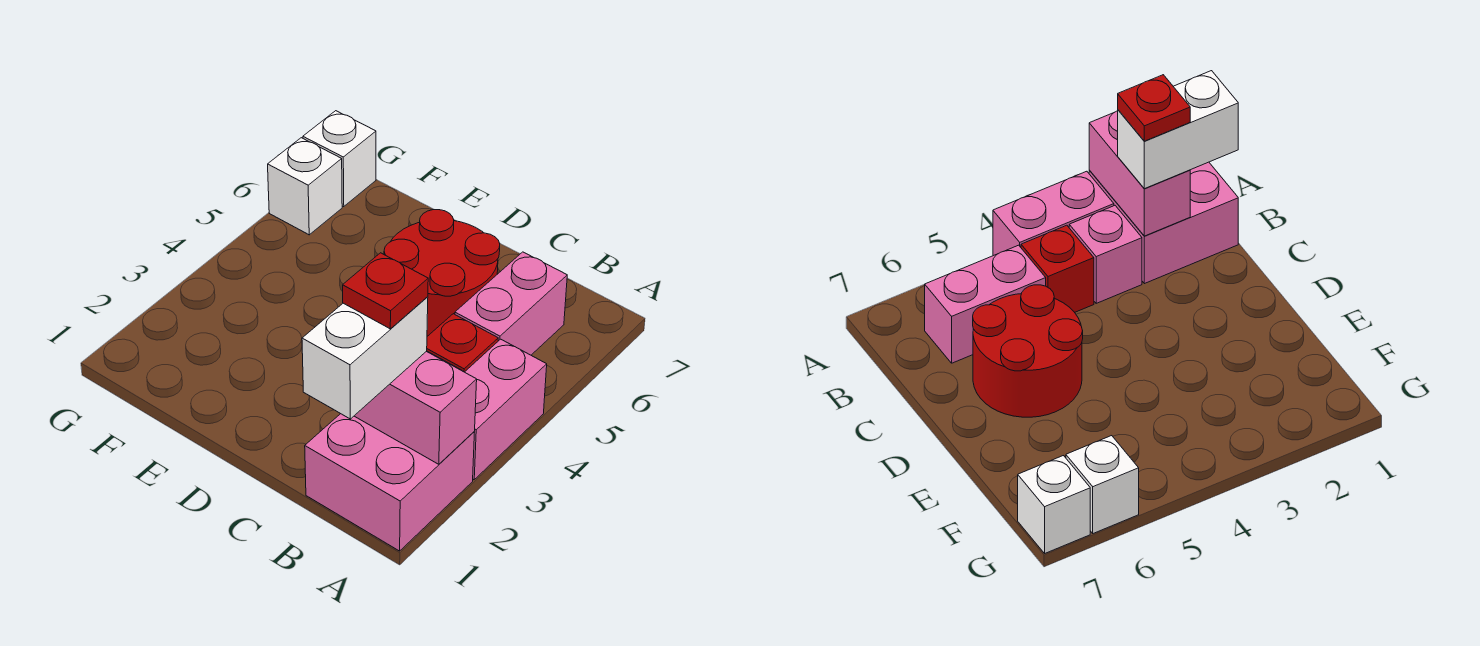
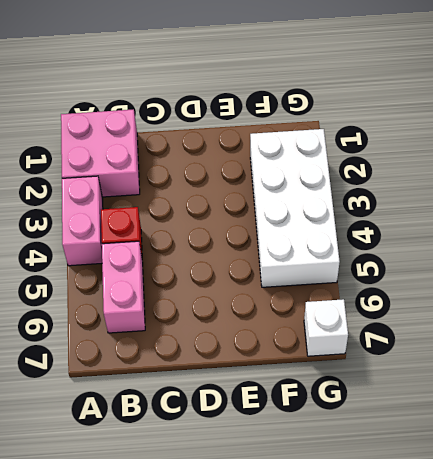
white 2x4 brick [250,129,340,287] -> none
none -> pink 1x1 brick [1069,206,1142,303]
none -> red 2x2 round brick [384,210,500,336]

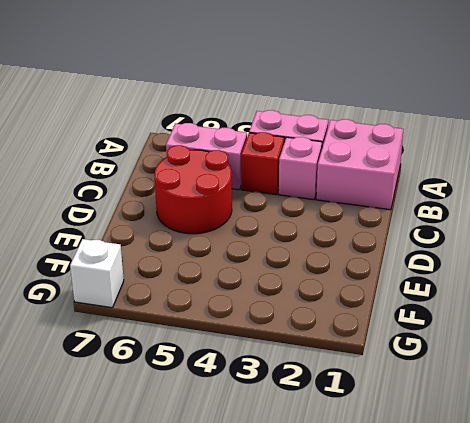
none -> white 1x1 brick [268,138,342,235]
none -> pink 1x2 brick [355,351,477,464]

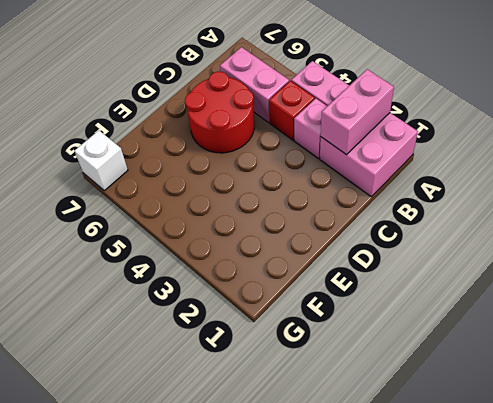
none -> white 1x1 brick [268,138,342,235]
none -> white 1x2 brick [302,297,428,419]

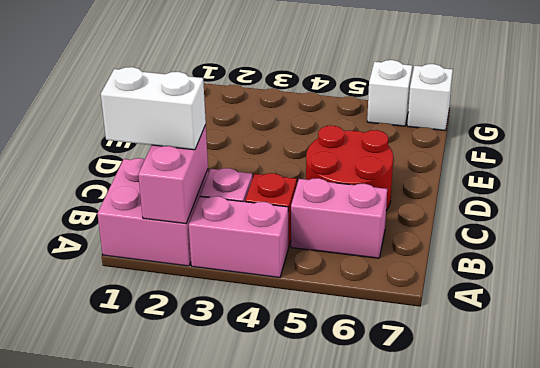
none -> red 1x1 plate [343,253,428,329]

